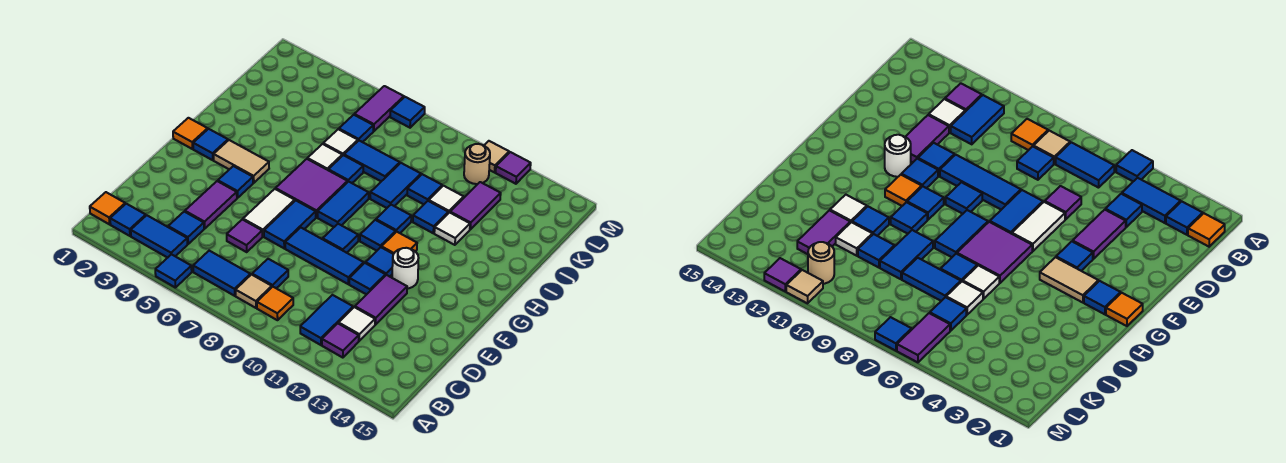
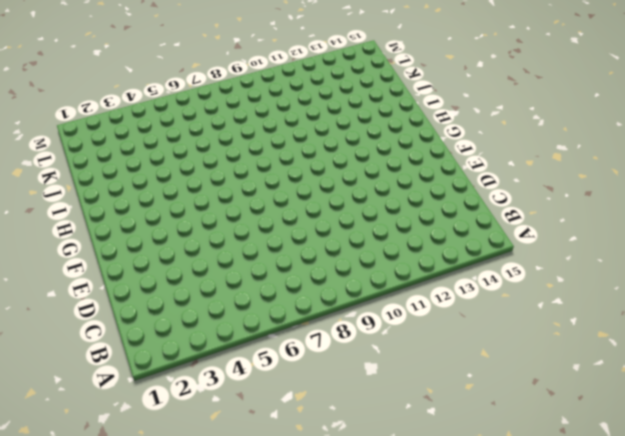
none -> blue 1x1 tile [155,254,192,288]
none -> orange 1x1 tile [90,192,125,224]
none -> blue 1x1 tile [110,204,146,236]
none -> blue 1x2 tile [131,215,187,258]

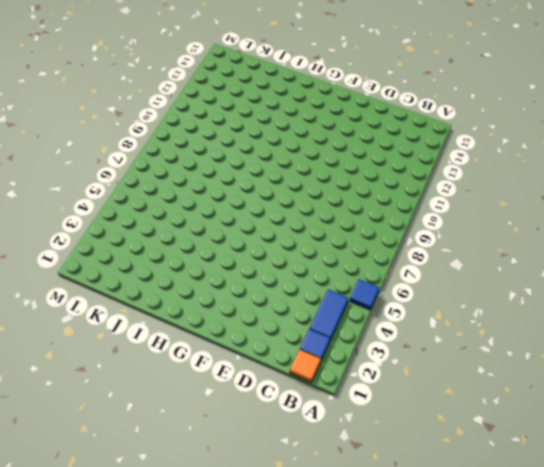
none -> blue 1x2 tile [193,251,250,296]
none -> tan 1x1 tile [236,275,272,308]
none -> orange 1x1 tile [257,287,293,320]
none -> blue 1x2 tile [300,295,353,345]

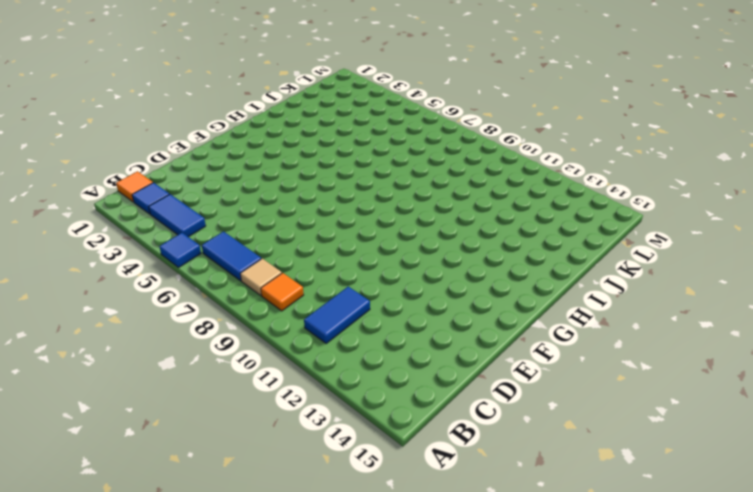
none -> purple 1x1 tile [322,323,359,358]
none -> blue 1x1 tile [168,212,204,244]
none -> blue 1x1 tile [252,259,288,288]
none -> white 1x1 tile [339,307,375,341]

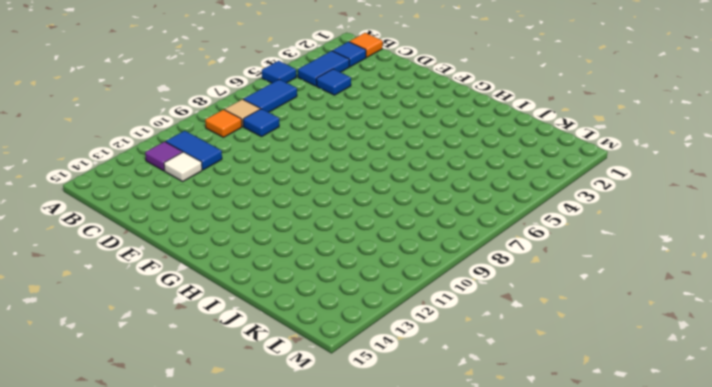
none -> purple 1x2 tile [185,181,237,229]
none -> purple 1x1 tile [227,219,262,252]
none -> purple 1x2 tile [355,275,407,325]
none -> white 1x2 tile [243,189,295,236]

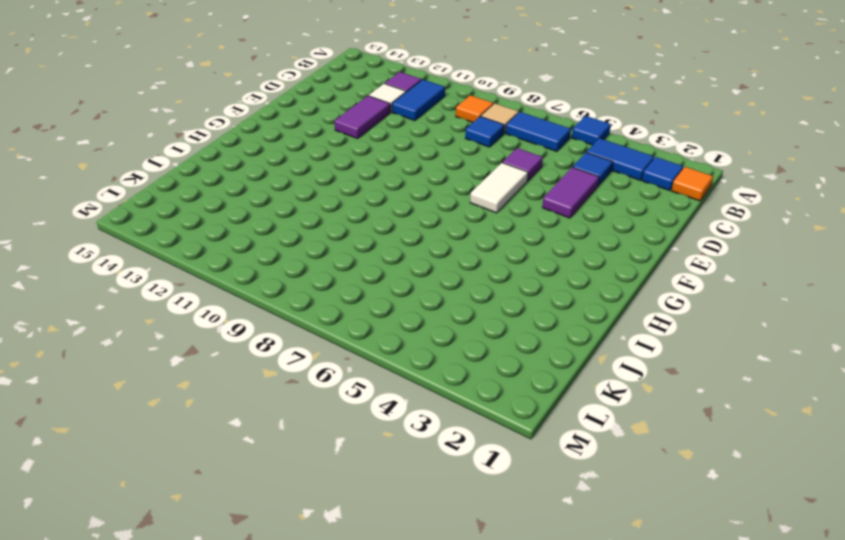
none -> blue 1x2 tile [264,200,316,248]
none -> blue 1x3 tile [285,227,364,284]
none -> blue 1x1 tile [349,263,385,295]
none -> blue 1x1 tile [218,166,253,198]

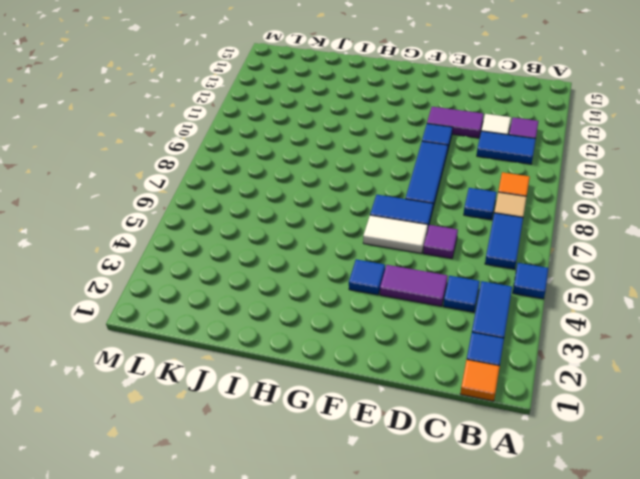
none -> blue 1x1 tile [323,224,358,253]
none -> blue 1x1 tile [366,247,393,277]
none -> white 1x1 round brick [392,248,418,289]
none -> orange 1x1 tile [173,118,208,149]

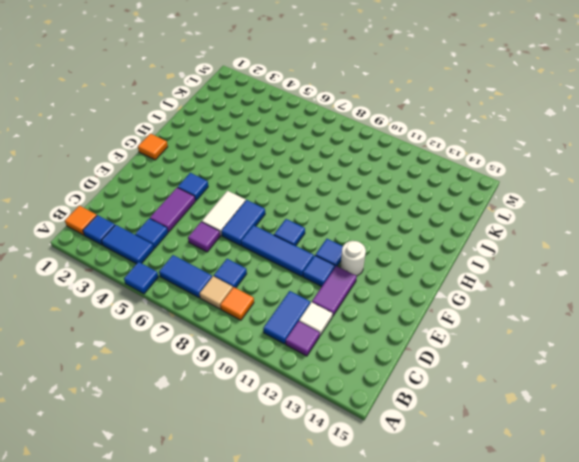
none -> blue 1x1 tile [193,129,228,160]
none -> tan 1x2 tile [214,140,269,183]
none -> purple 2x2 tile [276,159,348,217]
none -> blue 1x2 tile [318,181,369,227]

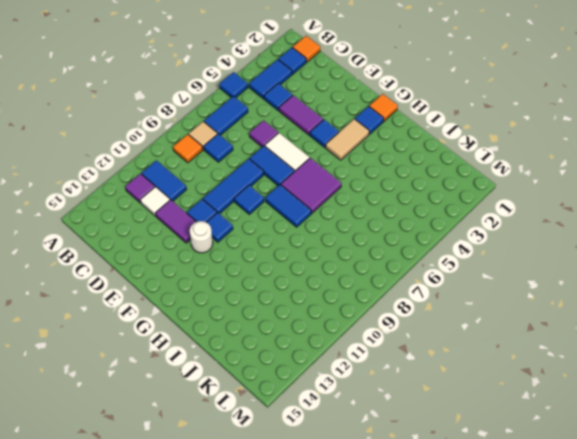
none -> blue 1x1 tile [360,220,396,251]
none -> orange 1x1 tile [382,232,417,254]
none -> blue 1x1 tile [376,205,411,233]
none -> white 1x1 tile [307,144,342,170]

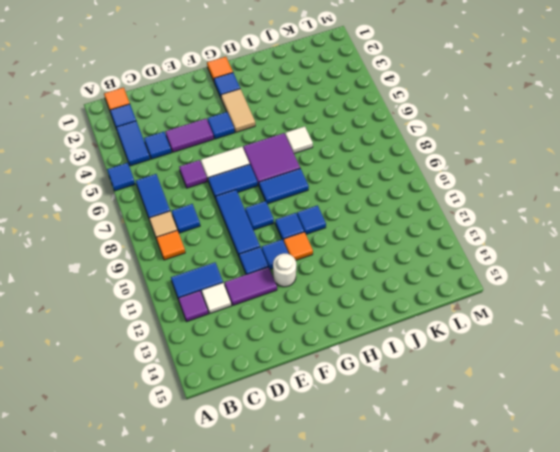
none -> blue 1x1 tile [328,155,363,183]
none -> blue 1x2 tile [370,163,421,208]
none -> blue 1x1 tile [413,201,448,233]
none -> white 1x1 tile [434,213,470,245]

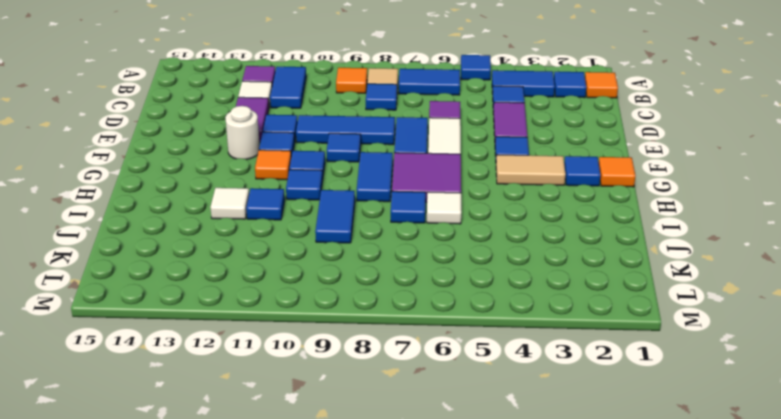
none -> white 1x1 tile [323,129,358,156]
none -> blue 1x2 tile [344,141,400,181]
none -> blue 1x1 tile [407,174,442,204]
none -> white 1x1 tile [429,186,464,213]

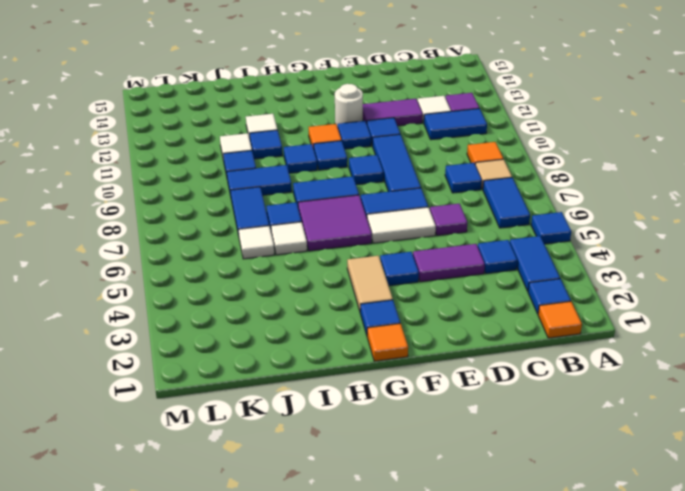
none -> purple 1x2 tile [450,182,501,229]
none -> blue 1x1 tile [339,115,373,142]
none -> purple 1x2 tile [354,86,404,131]
none -> tan 1x1 round brick [464,144,490,184]

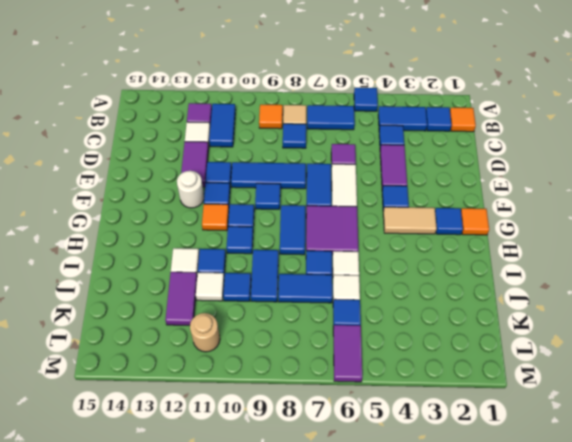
none -> blue 1x1 tile [390,97,425,128]
none -> tan 1x1 tile [484,141,509,172]
none -> purple 1x1 tile [496,152,531,184]

